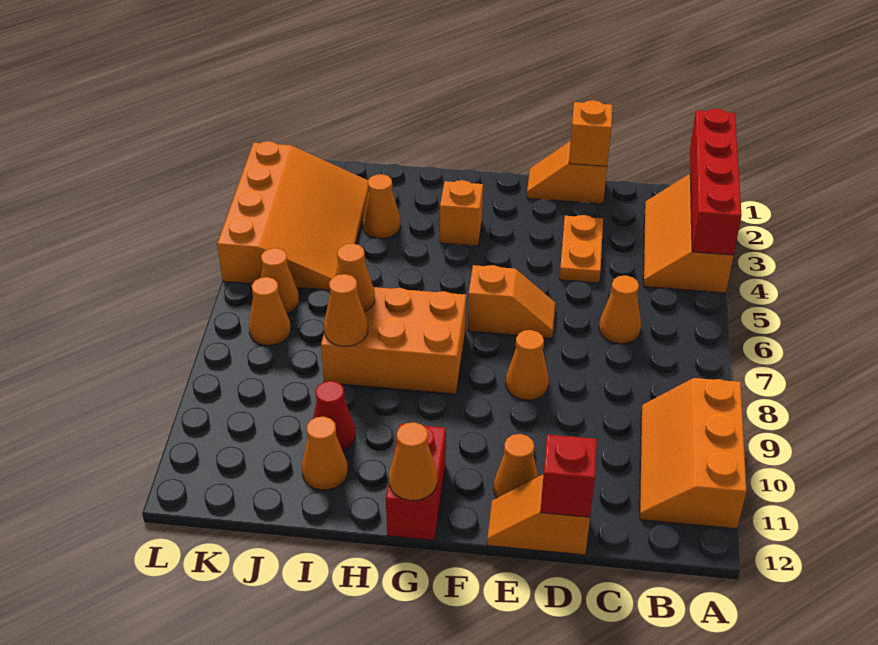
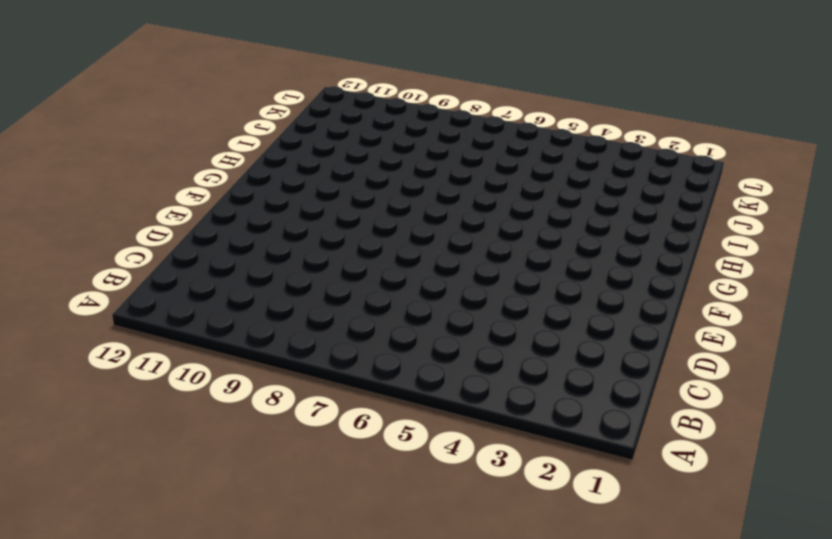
none -> orange 2x3 slope [643,174,733,293]
none -> orange 2x3 slope [640,378,746,529]
none -> orange 1x1 cone [599,275,641,344]

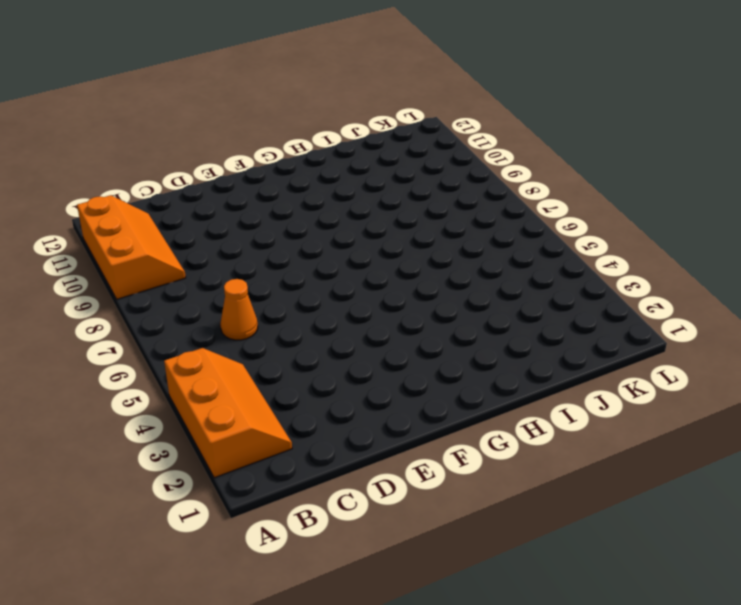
none -> orange 1x2 slope [527,141,607,204]
none -> orange 1x2 plate [559,215,603,283]
none -> orange 1x2 slope [487,475,590,555]

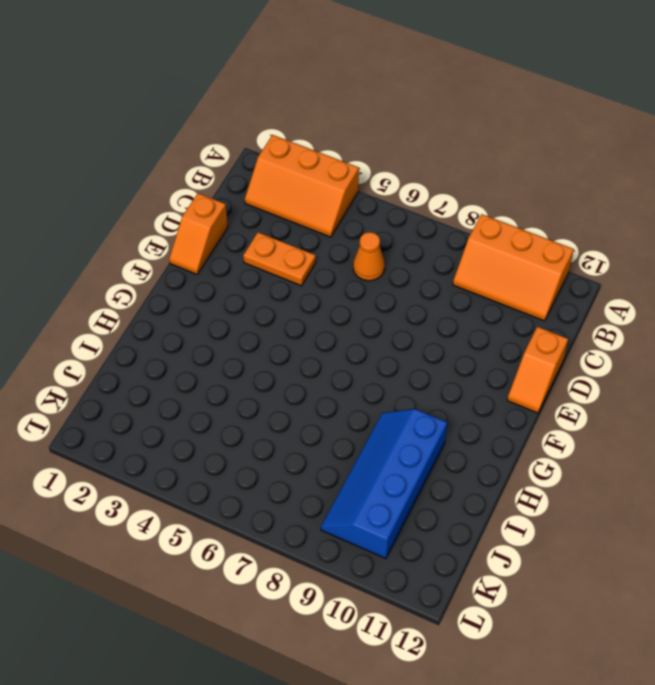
blue 2x4 slope [321,409,447,559] -> red 1x1 cone [313,381,355,451]
none -> orange 1x2 slope [468,265,555,338]
none -> orange 1x1 cone [506,330,549,400]
none -> orange 1x1 cone [494,434,539,498]

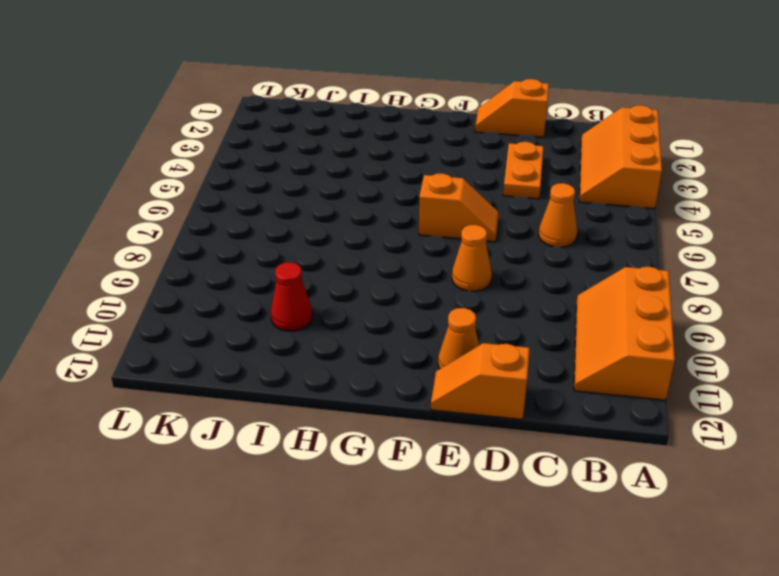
none -> orange 1x1 brick [440,180,483,246]
none -> orange 2x3 brick [321,287,466,394]
none -> red 1x2 brick [386,424,446,540]

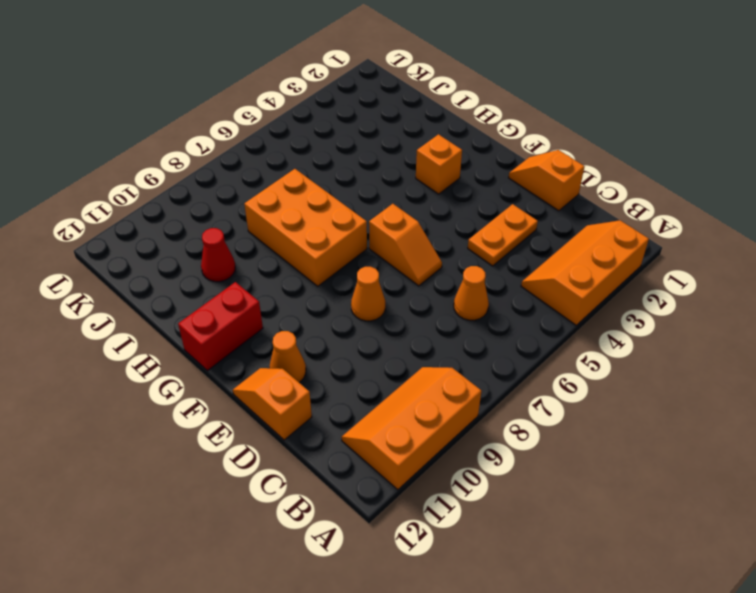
none -> orange 1x1 cone [363,174,400,238]
none -> orange 1x1 cone [302,417,348,490]
none -> orange 3x4 slope [217,141,369,290]

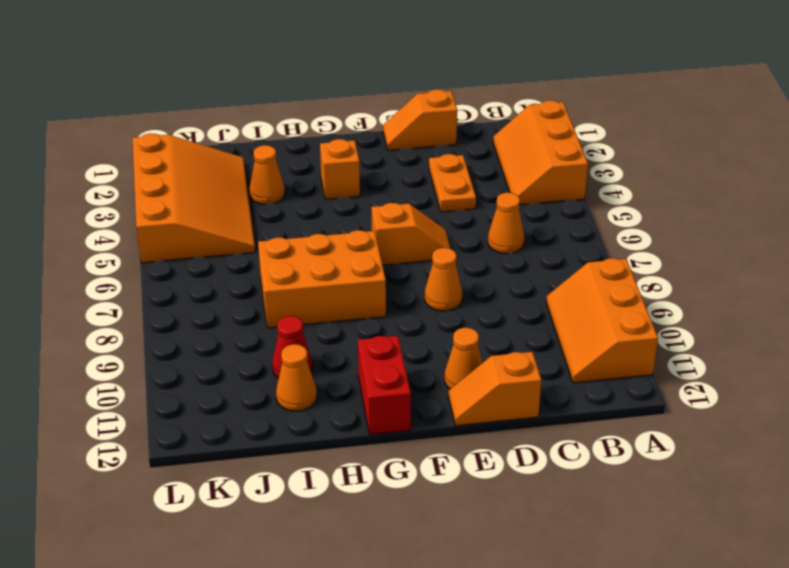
none -> orange 1x1 cone [261,248,299,313]
none -> orange 1x1 cone [249,277,291,345]
none -> red 1x4 brick [690,109,742,255]

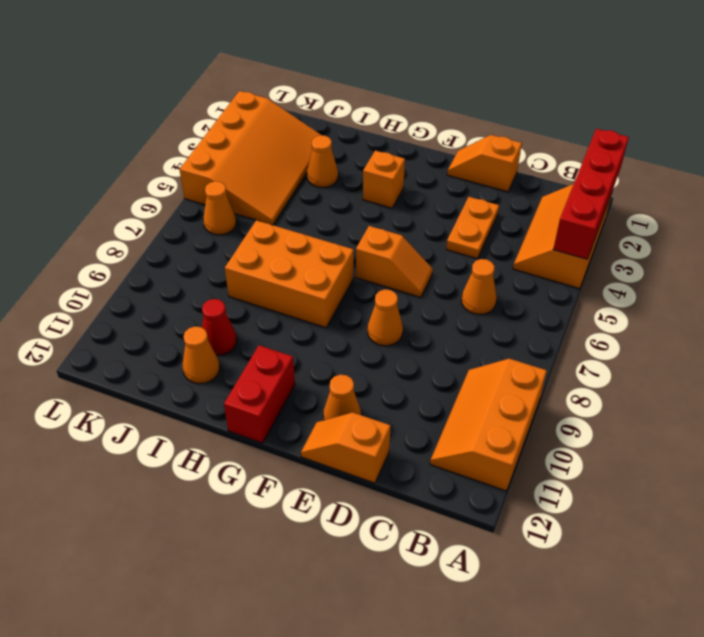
none -> orange 1x1 cone [249,277,291,345]
none -> orange 1x1 brick [569,100,612,166]
none -> red 1x1 brick [541,435,597,517]

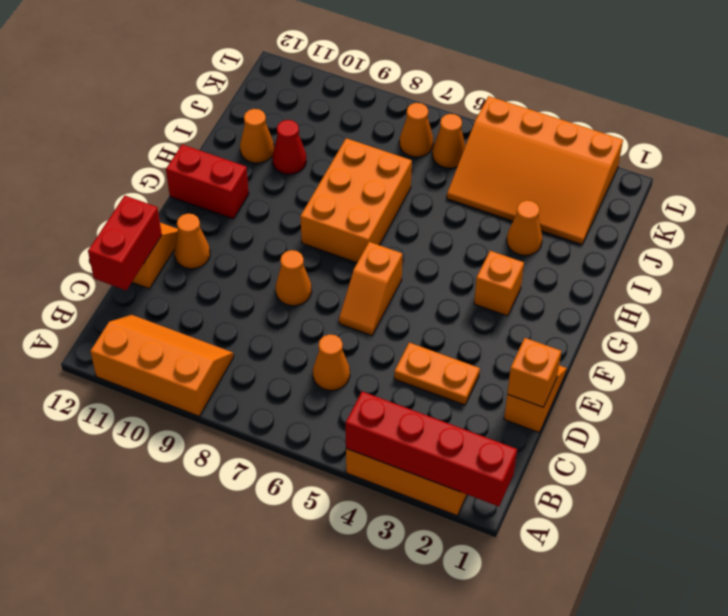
red 1x2 brick [88,196,162,290] -> red 1x1 brick [541,435,597,517]
none -> orange 1x1 cone [389,422,437,500]
none -> orange 1x1 cone [336,244,375,312]
none -> orange 1x1 cone [324,274,368,346]

